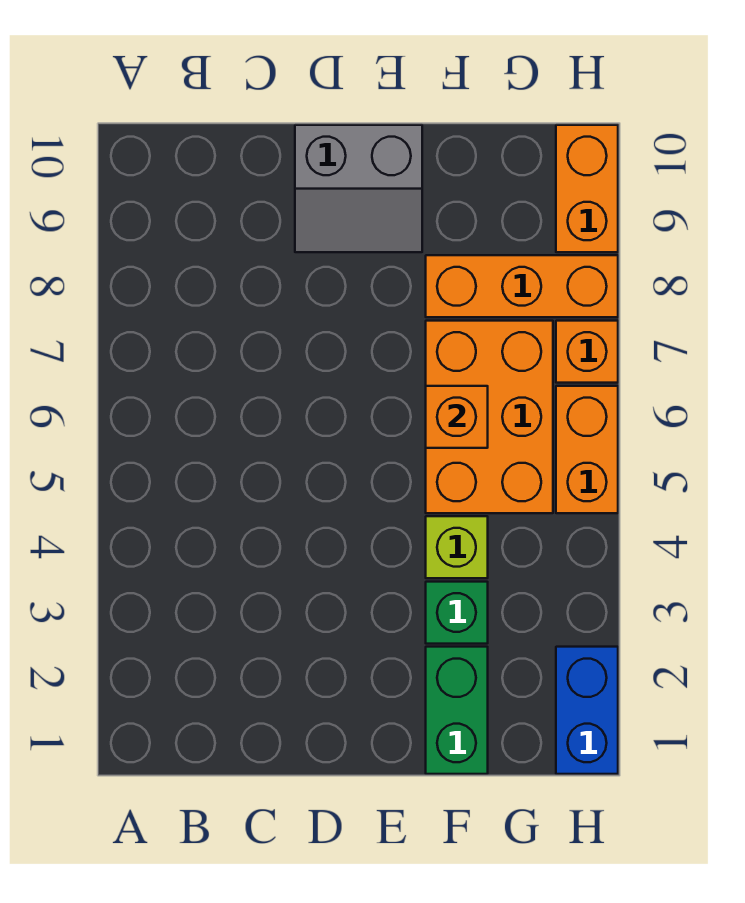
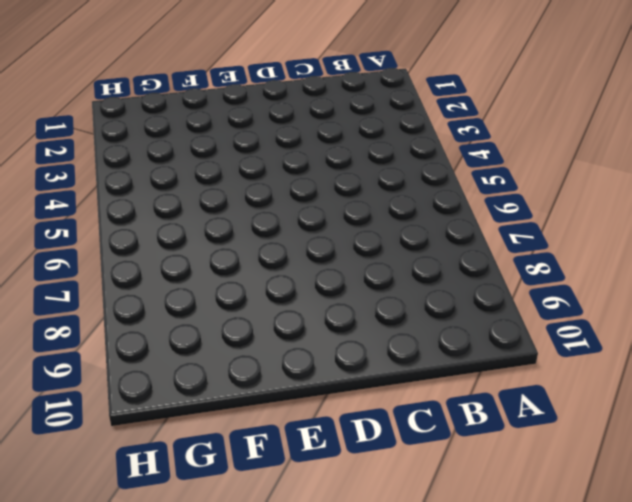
none -> grey 2x2 slope [295,125,422,252]
none -> green 1x2 brick [426,647,488,774]

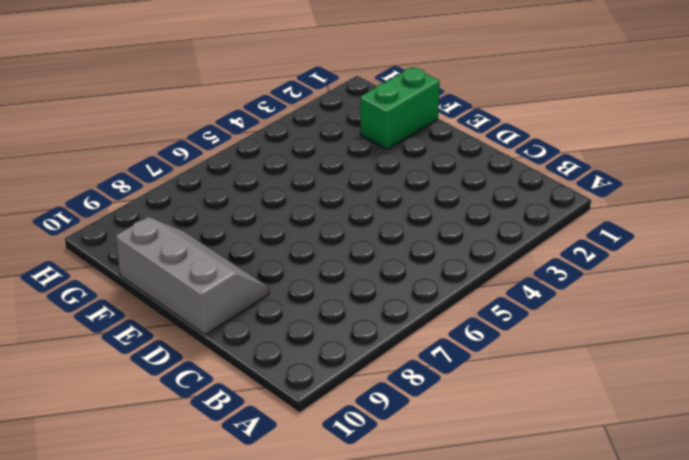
grey 2x3 slope [116,217,269,335] -> grey 2x2 slope [295,125,422,252]
none -> green 1x1 brick [426,582,488,644]
none -> lime 1x1 brick [426,516,488,578]

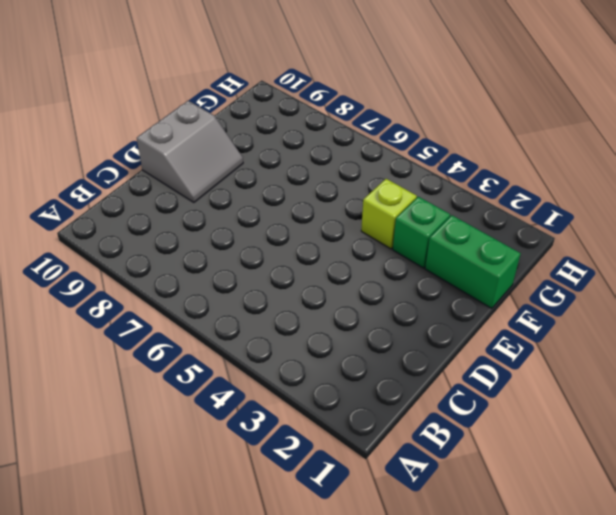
none -> orange 2x3 brick [426,321,553,513]
none -> orange 1x3 brick [426,255,618,317]

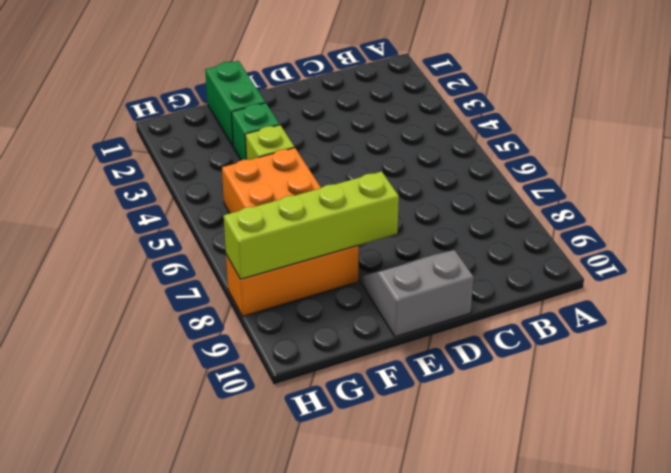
lime 1x4 brick [224,172,399,279] -> none
none -> blue 1x2 brick [556,647,618,774]
none -> orange 1x2 brick [556,386,618,513]

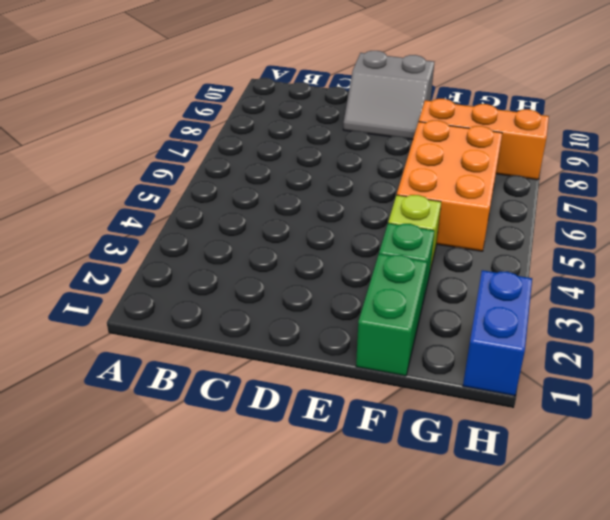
none -> orange 1x2 brick [556,386,618,513]
none -> orange 1x1 brick [556,321,618,383]

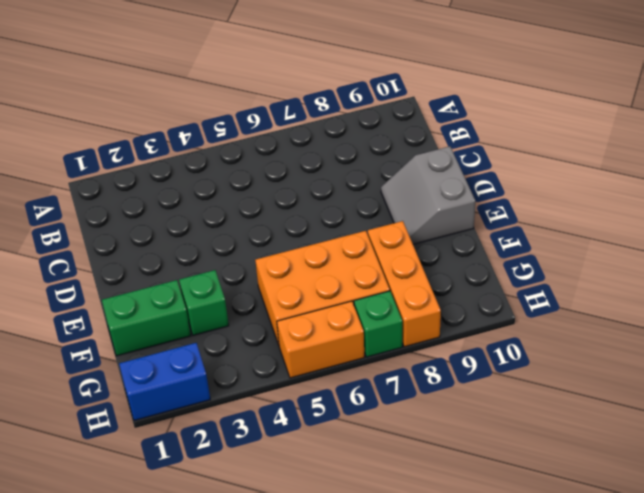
green 1x1 brick [354,291,402,357] -> orange 1x1 brick [556,321,618,383]
none -> lime 1x1 brick [426,516,488,578]
none -> orange 1x2 brick [556,125,618,252]

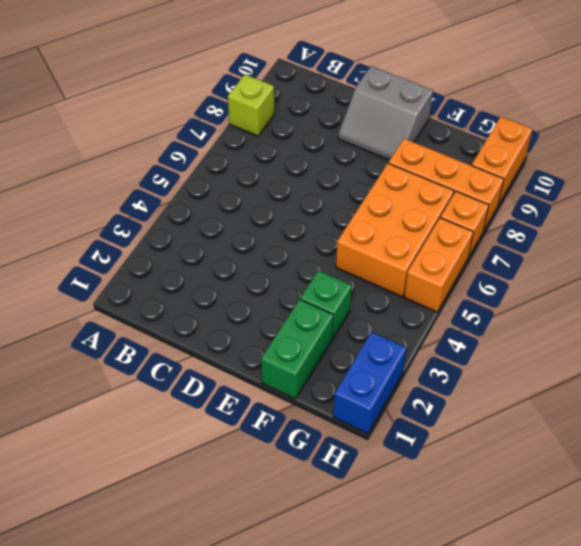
lime 1x1 brick [228,74,274,136] -> lime 1x1 brick moved to [426,516,488,578]
none -> orange 1x1 brick [426,386,488,448]

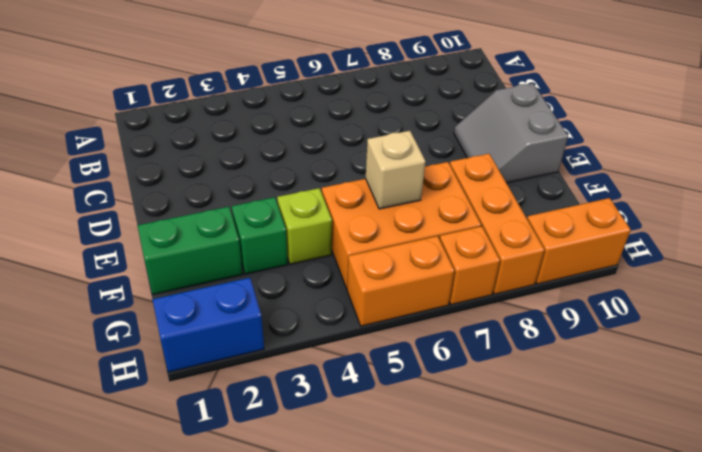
tan 1x1 brick [366,131,425,209] -> orange 1x1 brick [426,386,488,448]

